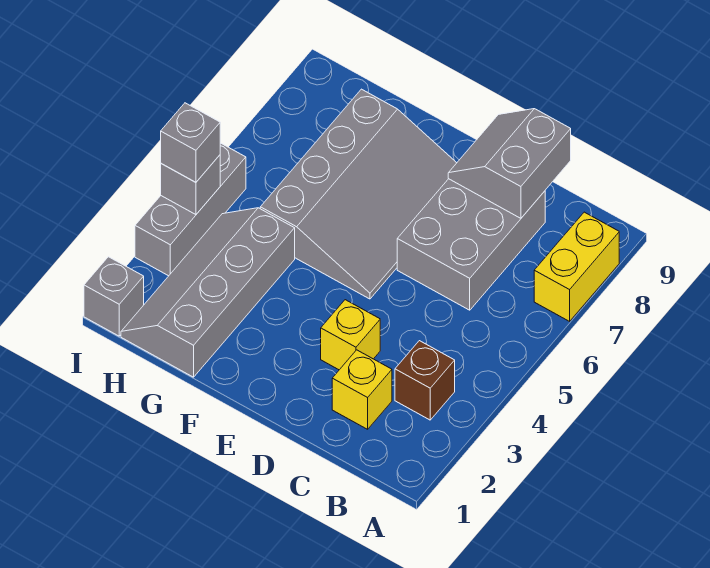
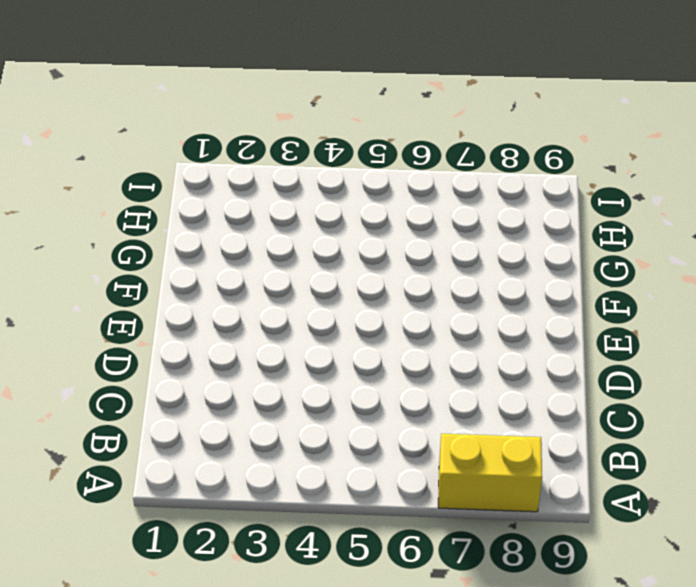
none -> brown 1x1 brick [395,341,455,420]
none -> yellow 1x1 brick [332,350,392,429]
none -> grey 2x3 brick [397,179,545,310]

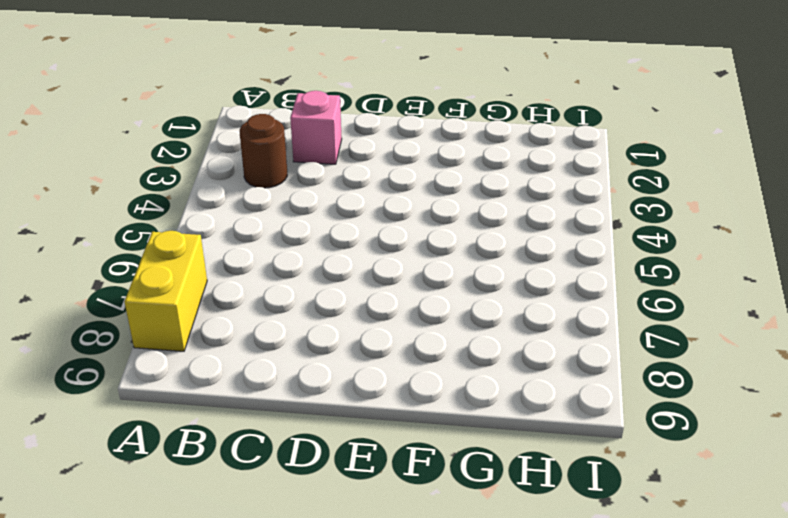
brown 1x1 round brick [240,114,287,188] -> brown 1x1 brick [395,341,455,420]
pink 1x1 brick [290,91,342,164] -> yellow 1x1 brick [332,350,392,429]
none -> grey 2x3 brick [397,179,545,310]
none -> yellow 1x1 brick [321,300,380,370]
none -> grey 3x4 slope [260,89,456,299]

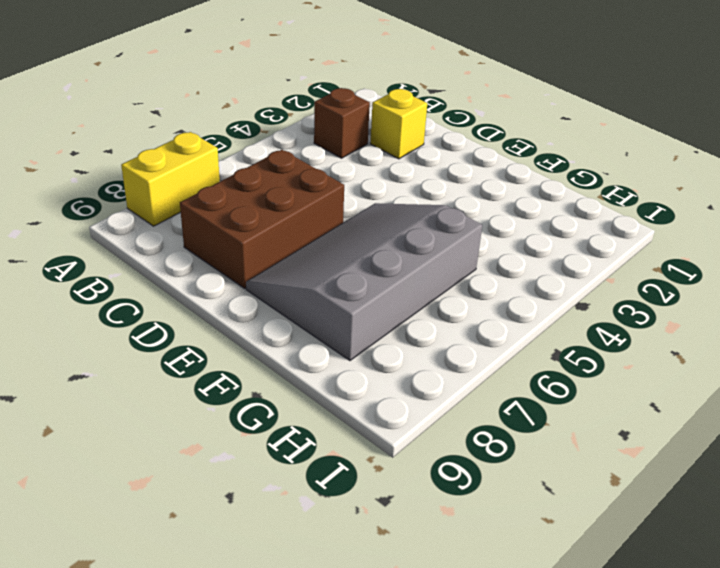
brown 2x3 brick [180,150,344,288] -> grey 2x3 brick [397,179,545,310]
none -> yellow 1x1 brick [321,300,380,370]
none -> grey 2x4 slope [121,208,295,377]
none -> grey 1x1 brick [84,257,144,336]

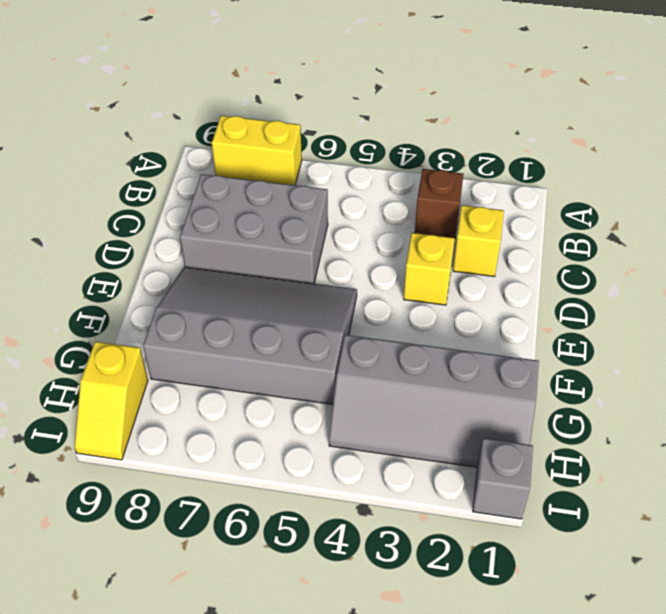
yellow 1x2 slope [75,342,148,460] -> none
none -> grey 1x3 brick [135,143,246,276]
none -> grey 2x2 slope [448,109,571,218]
none -> grey 1x1 brick [161,155,220,215]

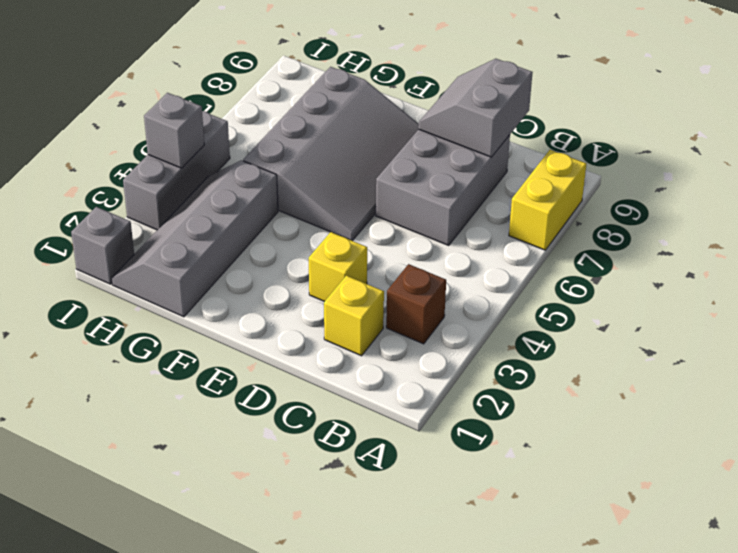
none -> grey 1x1 brick [161,103,220,182]

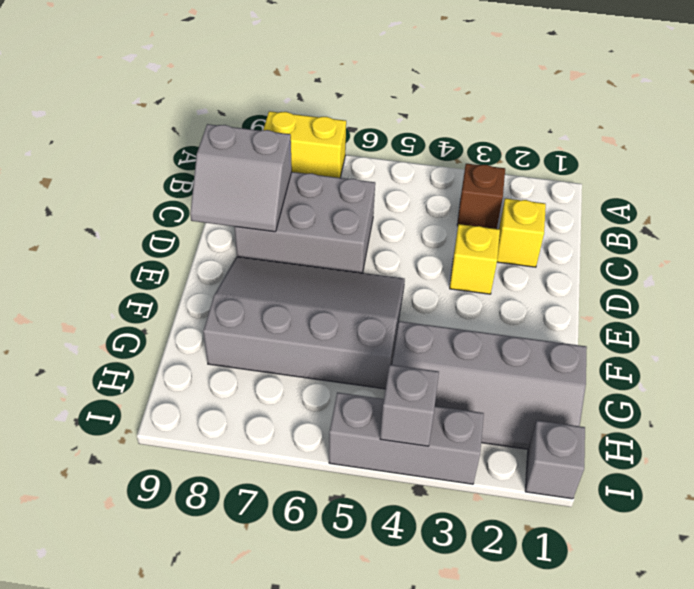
none -> grey 1x1 brick [161,103,220,182]

